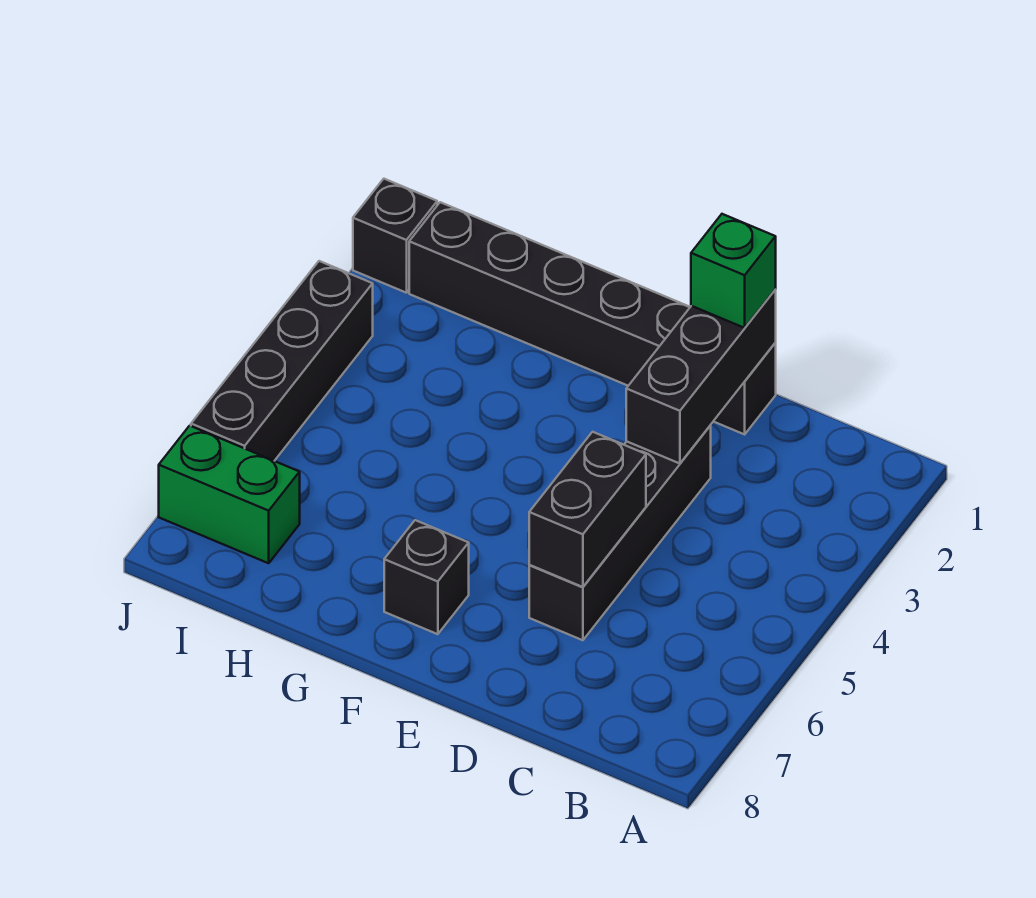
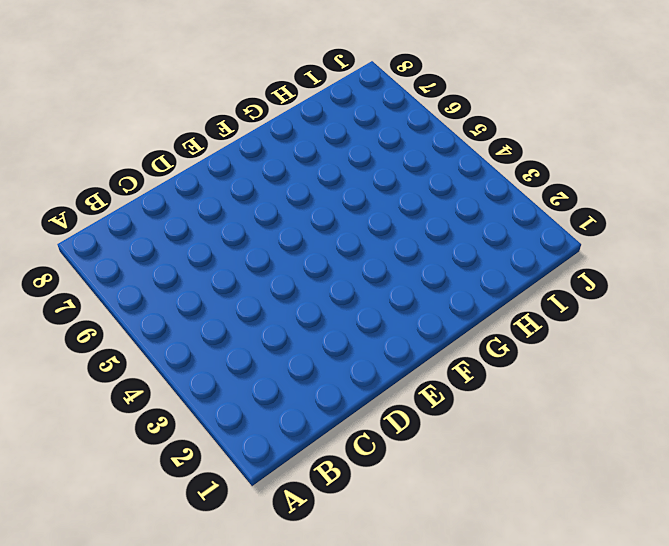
none -> black 1x6 brick [409,202,776,434]
none -> black 1x4 brick [529,426,711,640]

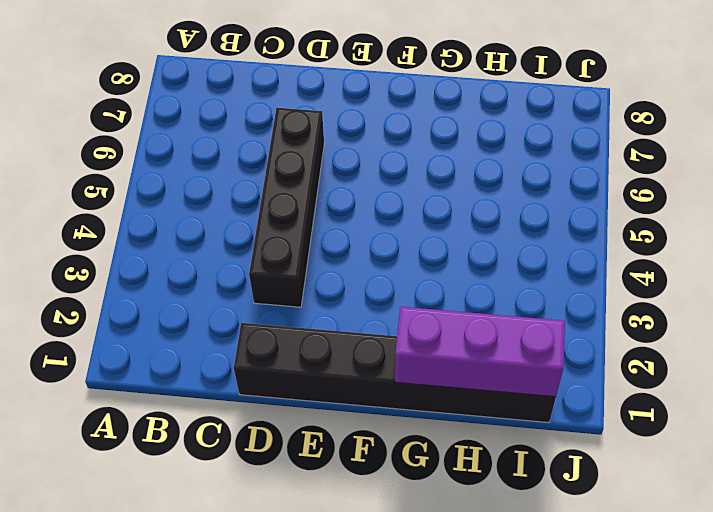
purple 1x3 brick [395,307,565,397] -> none
none -> black 1x1 brick [384,520,469,634]
none -> green 1x2 brick [159,426,300,563]

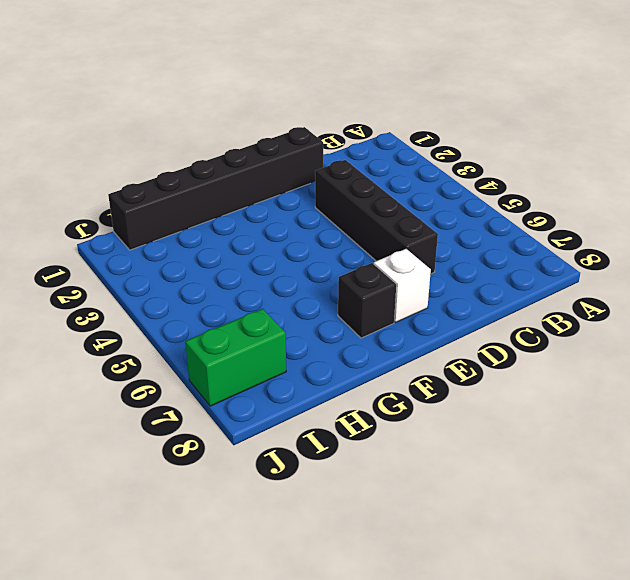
white 1x1 brick [374,249,431,322] -> none
none -> black 1x1 brick [353,179,437,293]
none -> black 1x4 brick [191,261,373,461]

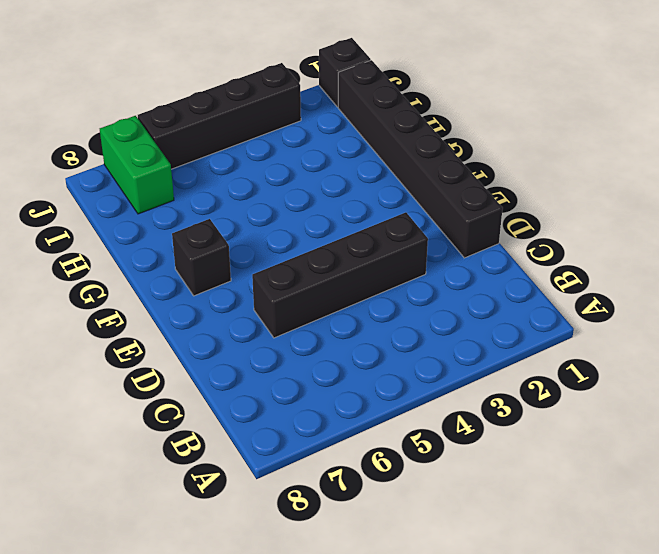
none -> black 1x3 brick [626,290,776,464]
none -> black 1x2 brick [529,432,646,587]

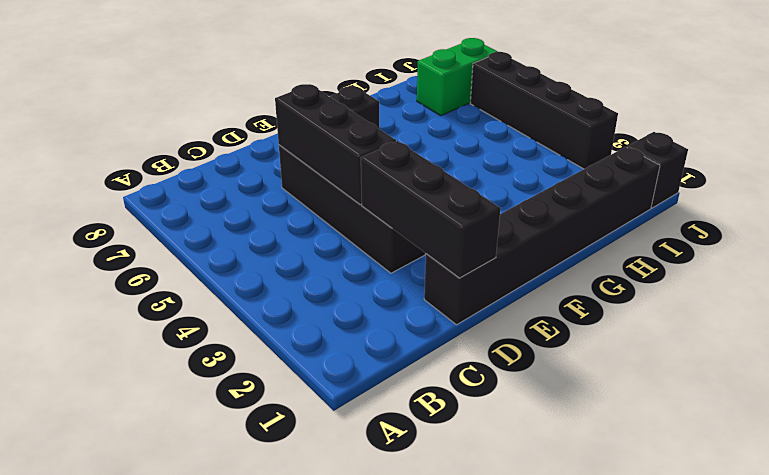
black 1x3 brick [275,84,396,205] -> black 1x2 brick [529,432,646,587]
none -> green 1x1 brick [691,214,776,328]

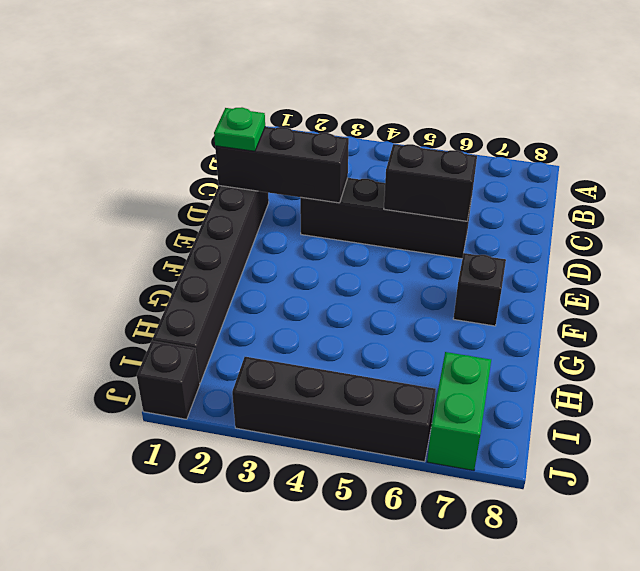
green 1x1 plate [214,107,265,151] -> green 1x1 brick [691,214,776,328]

